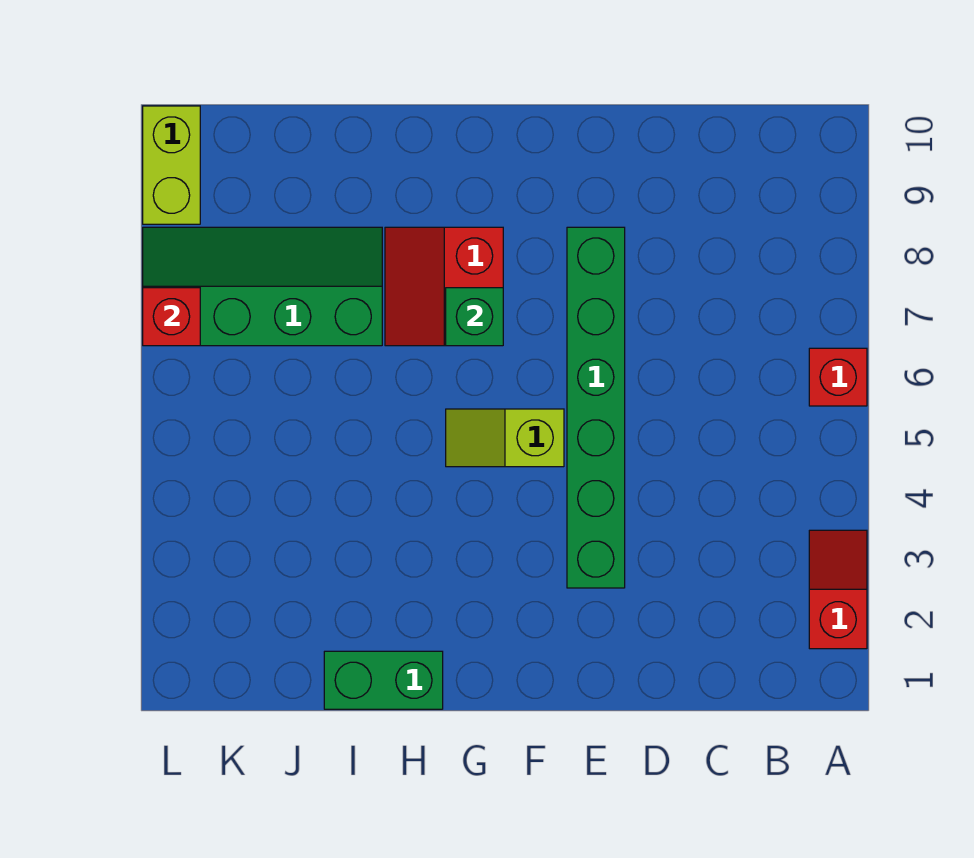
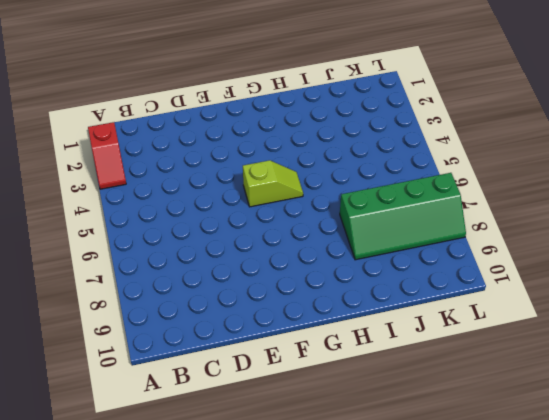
none -> red 1x1 brick [809,348,867,406]
none -> green 1x6 brick [567,227,625,588]

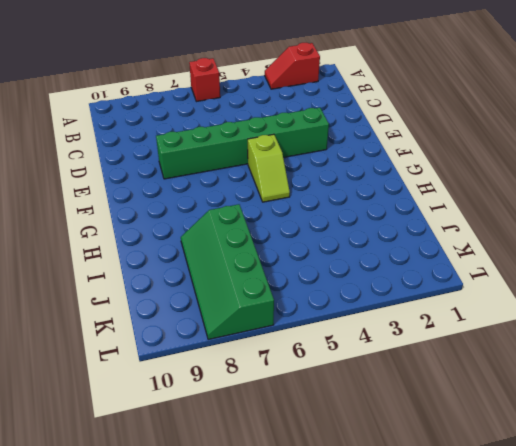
none -> red 2x2 slope [385,227,503,346]
none -> green 1x2 brick [324,651,443,709]

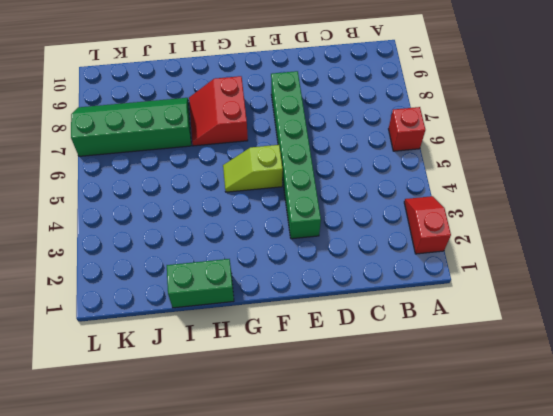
none -> lime 1x2 brick [143,106,200,224]
none -> green 1x1 brick [446,288,503,346]

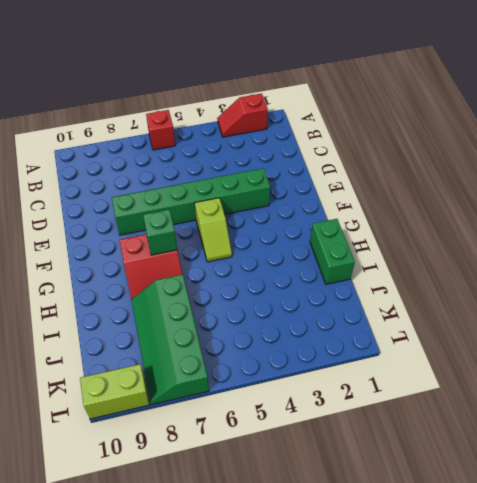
none -> red 1x1 brick [143,288,200,346]

